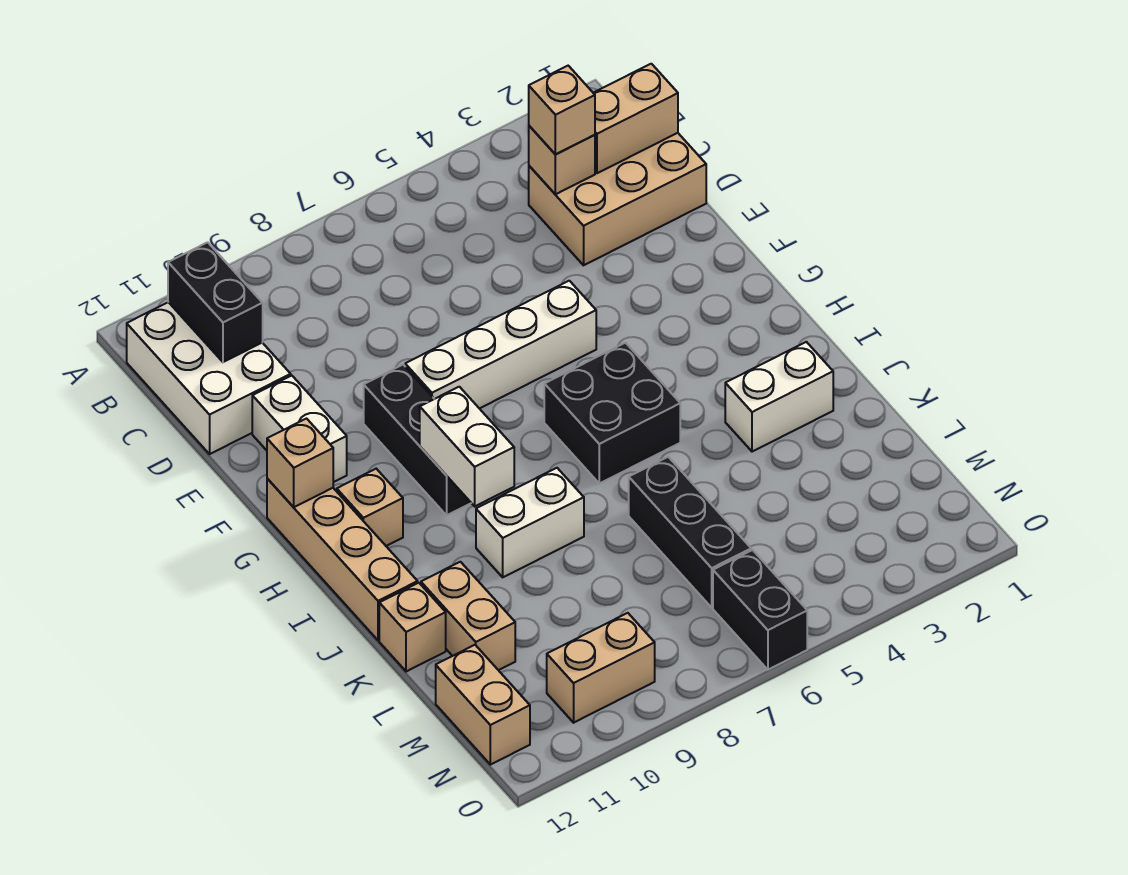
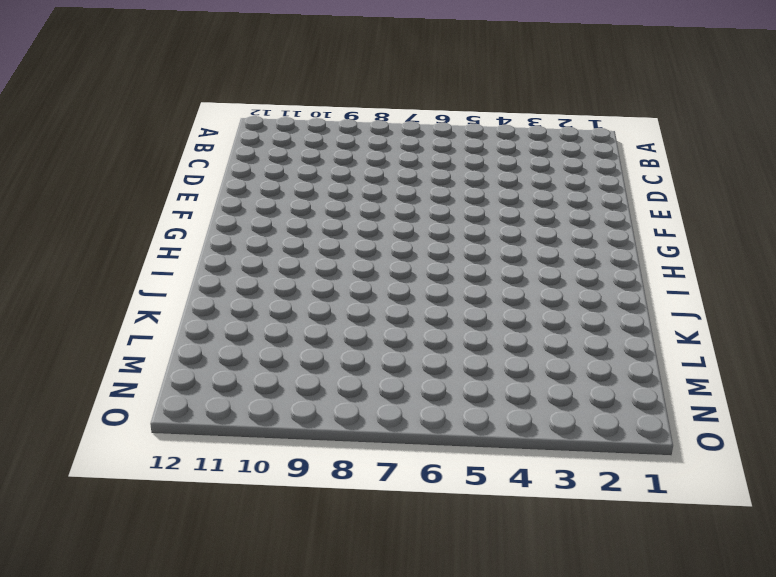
none -> white 2x3 brick [127,302,291,454]
none -> tan 2x3 brick [529,133,706,265]
none -> white 1x2 brick [252,376,347,482]

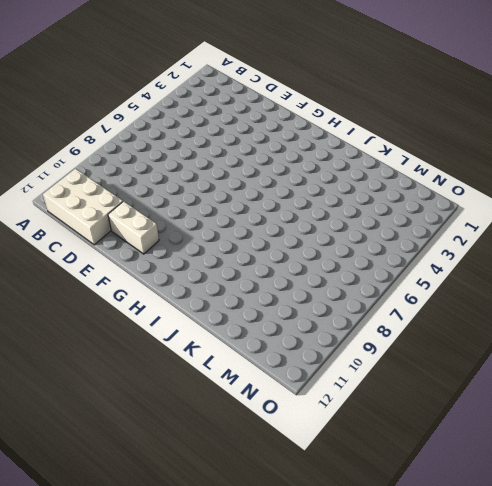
none -> tan 2x3 brick [529,133,706,265]
none -> white 1x4 brick [405,281,596,409]
none -> black 1x3 brick [364,365,471,515]

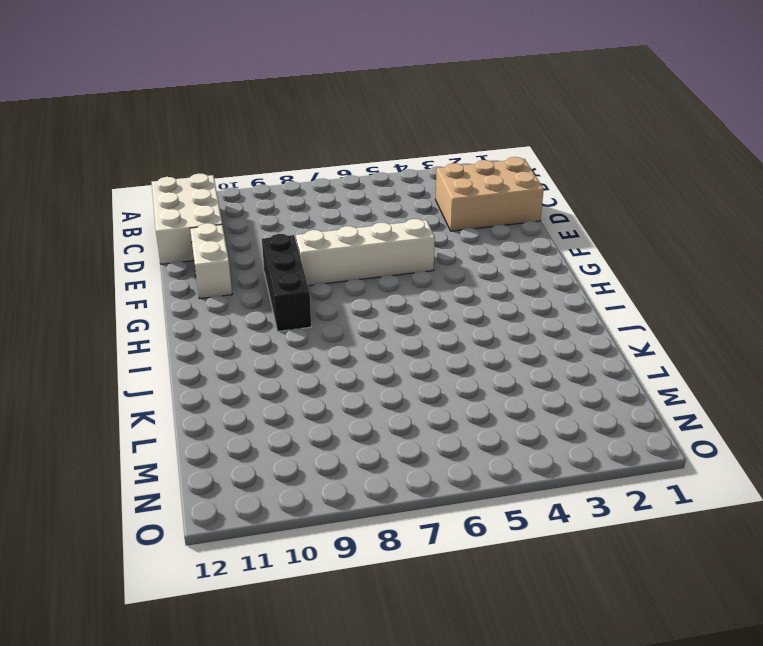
none -> tan 1x4 brick [267,479,418,640]
none -> black 2x2 brick [544,343,680,483]
none -> tan 1x1 brick [337,469,403,546]

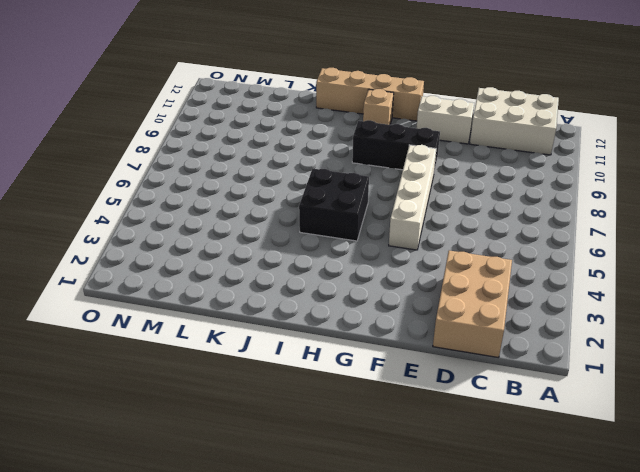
none -> white 1x2 brick [725,342,833,452]
none -> white 1x2 brick [476,468,584,577]
none -> black 1x3 brick [629,457,751,607]

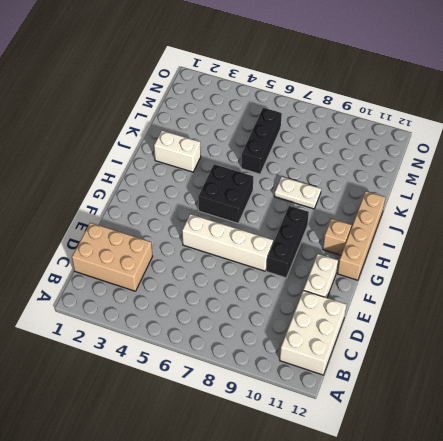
white 1x2 plate [274,177,321,209] -> white 1x2 brick [476,468,584,577]
none -> tan 1x2 brick [421,562,515,670]
none -> tan 1x1 brick [379,583,446,672]
none -> tan 1x2 brick [436,645,530,765]

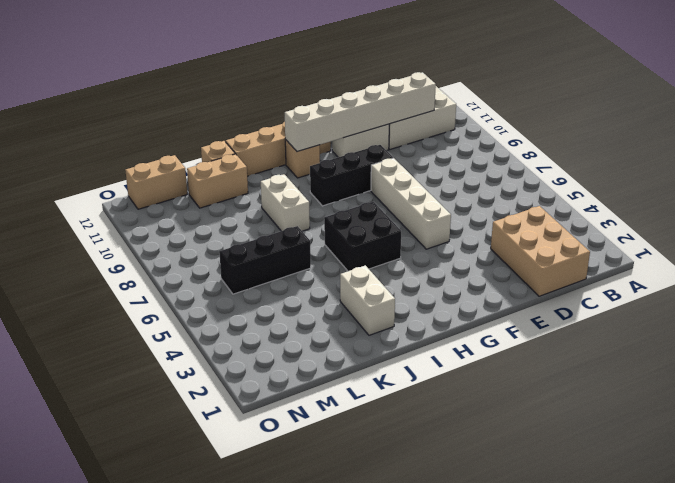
white 1x6 brick [285,72,436,152] -> black 1x2 brick [168,242,263,362]
none -> black 1x2 brick [713,550,807,670]
none -> tan 1x2 brick [547,613,655,723]
none -> tan 1x2 brick [594,64,678,173]

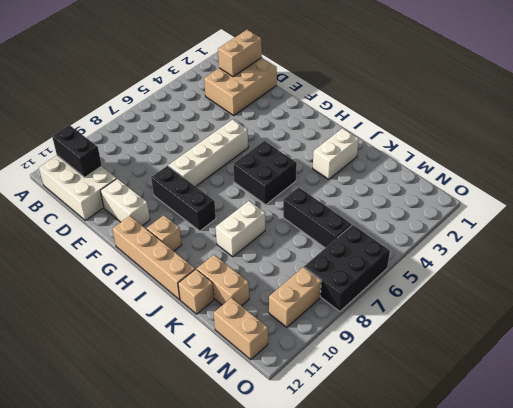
black 2x3 brick [304,225,390,311] -> black 1x2 brick [713,550,807,670]
none -> tan 1x1 brick [529,126,595,194]
none -> tan 1x1 brick [267,419,333,507]
none -> white 1x2 brick [420,387,514,506]

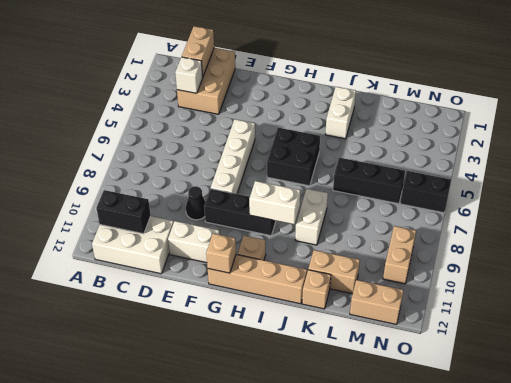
white 1x1 brick [175,57,203,93] -> tan 1x1 brick [529,126,595,194]
black 1x1 cone [186,186,205,220] -> none
none -> tan 1x1 brick [529,66,595,154]

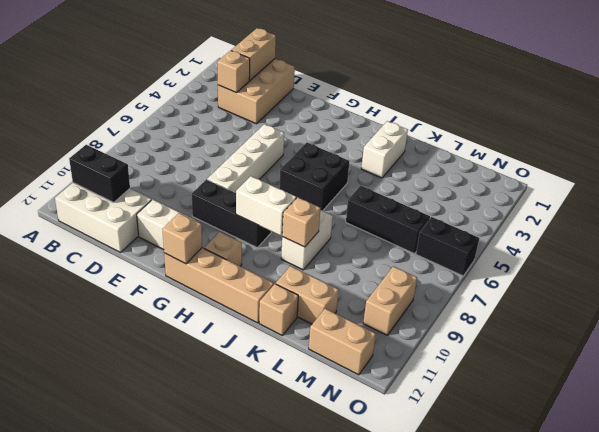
tan 1x1 brick [282,197,320,247] -> tan 1x1 brick moved to [529,66,595,154]

